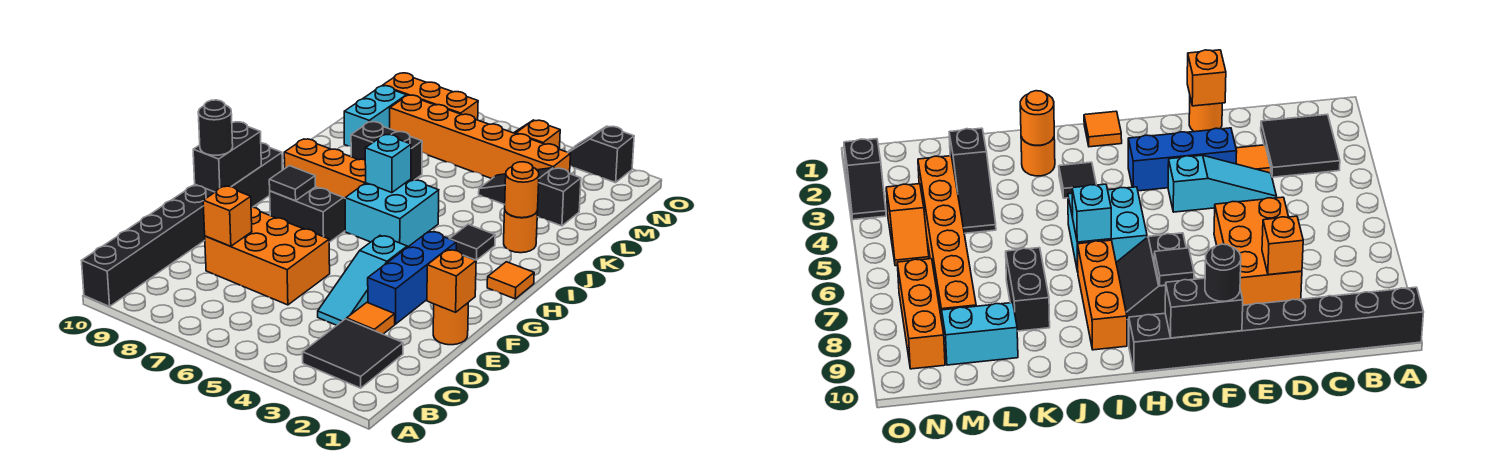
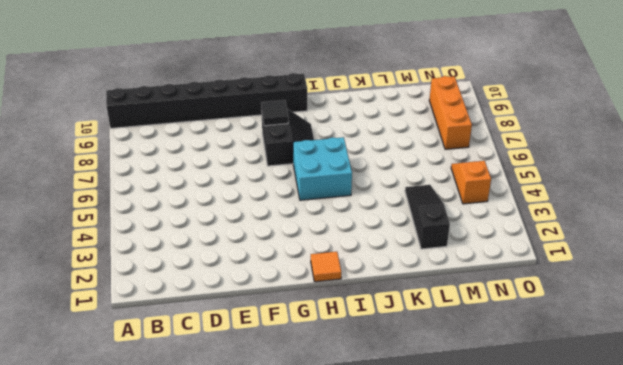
none -> black 2x2 tile [303,319,403,388]
none -> orange 1x1 tile [347,303,395,334]
none -> cyan 1x3 slope [318,236,407,325]

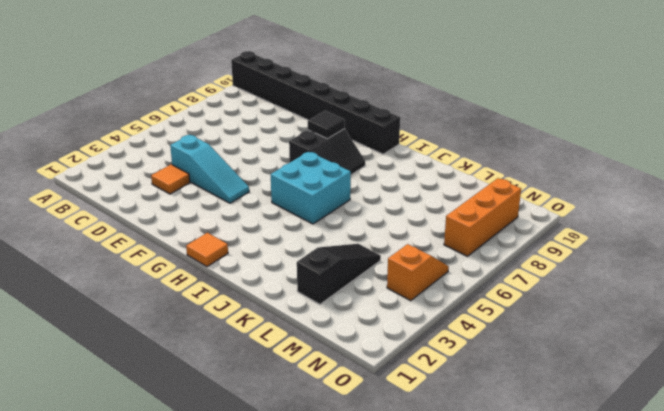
cyan 1x3 slope [170,135,249,203] -> cyan 1x3 slope turned to [318,236,407,325]
none -> black 2x2 tile [303,319,403,388]
none -> orange 2x3 brick [205,207,330,305]
none -> orange 1x1 round brick [433,303,468,345]

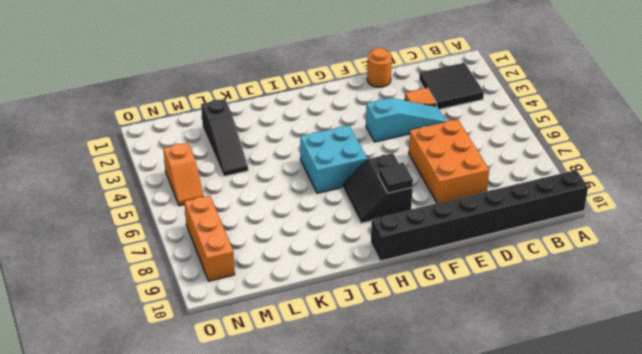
none -> blue 1x3 brick [368,231,456,324]
none -> orange 1x1 tile [487,262,534,299]
none -> black 1x1 tile [450,224,495,260]

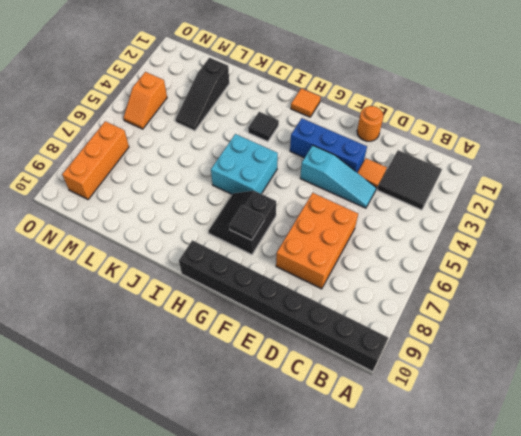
none -> orange 1x3 brick [284,139,366,198]
none -> orange 1x1 round brick [504,210,538,253]
none -> black 1x2 brick [351,122,422,180]

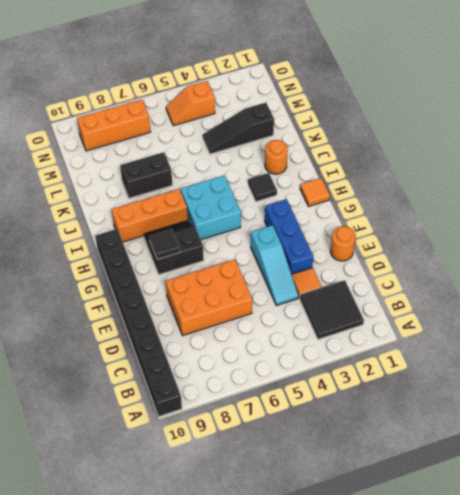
none -> cyan 1x2 brick [344,86,407,146]
none -> orange 1x6 brick [390,95,570,179]
none -> black 1x2 slope [568,126,634,183]

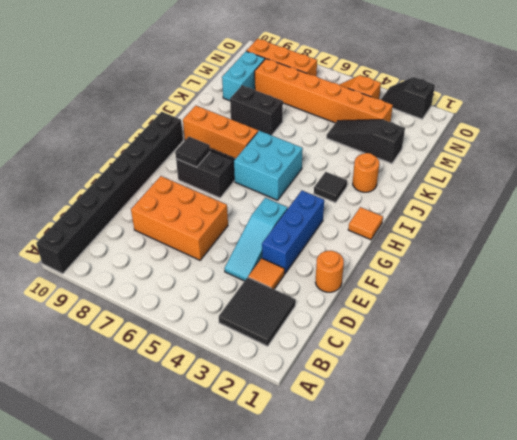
none -> orange 1x1 brick [203,186,252,246]
none -> orange 1x1 brick [427,249,476,312]
none -> black 1x2 brick [193,122,261,192]

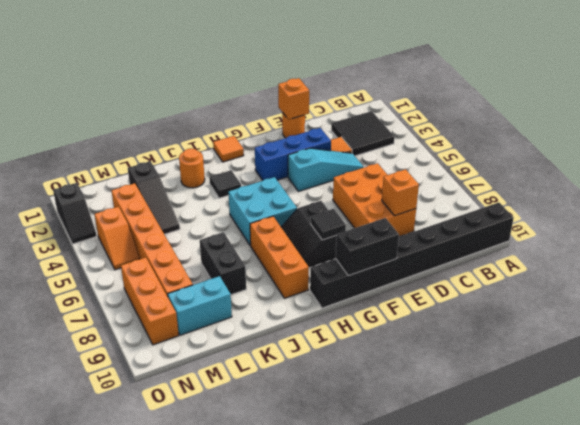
none -> cyan 1x1 brick [365,134,411,193]
none -> orange 1x1 round brick [505,162,539,218]
none -> black 1x1 round brick [198,100,233,155]

